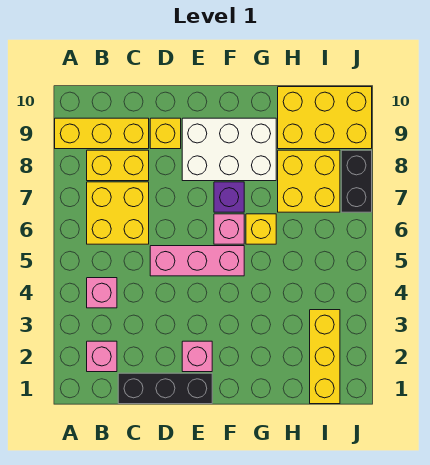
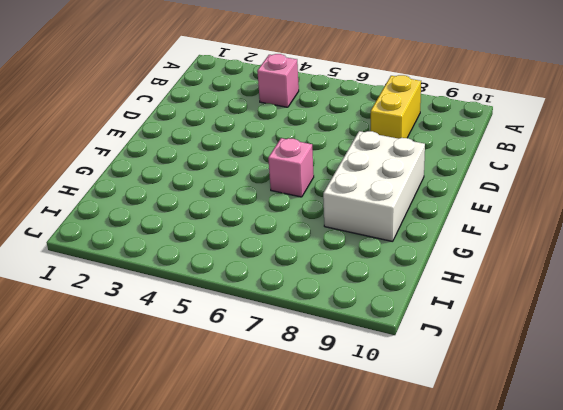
none -> yellow 1x3 brick [55,118,149,149]
none -> pink 1x1 brick [87,341,117,372]
none -> yellow 2x2 brick [87,182,149,244]

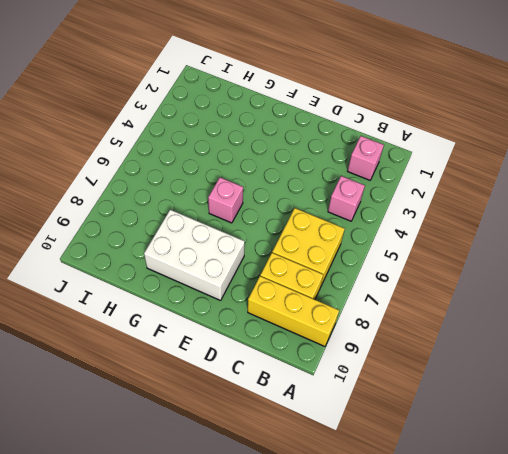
none -> black 1x3 brick [118,373,212,404]
none -> pink 1x3 brick [150,246,244,276]
none -> yellow 1x1 brick [150,118,181,149]

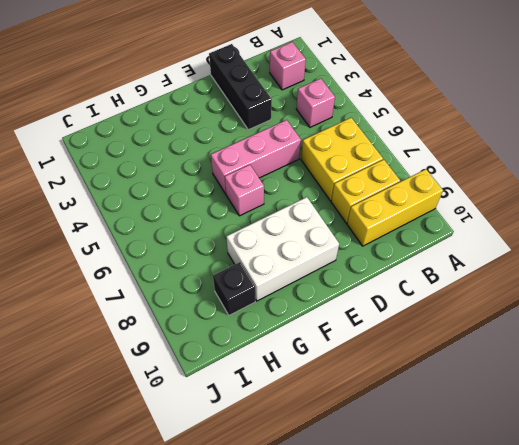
black 1x3 brick [209,44,272,130] -> black 1x3 brick turned to [118,373,212,404]
black 1x1 brick [213,262,255,315] -> yellow 2x3 brick [278,87,372,149]
none -> yellow 1x1 brick [150,118,181,149]
none -> pink 1x1 brick [182,341,212,372]
none -> purple 1x1 brick [214,182,244,212]

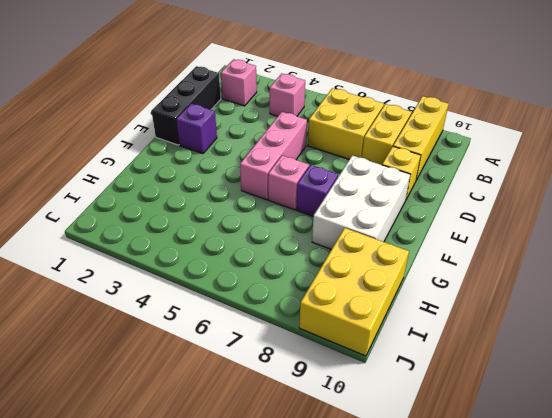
purple 1x1 brick [176,104,217,154] -> pink 1x1 brick [182,341,212,372]
none -> yellow 1x1 brick [246,214,276,244]
none -> yellow 2x2 brick [278,150,340,212]
none -> yellow 1x3 brick [310,310,340,404]

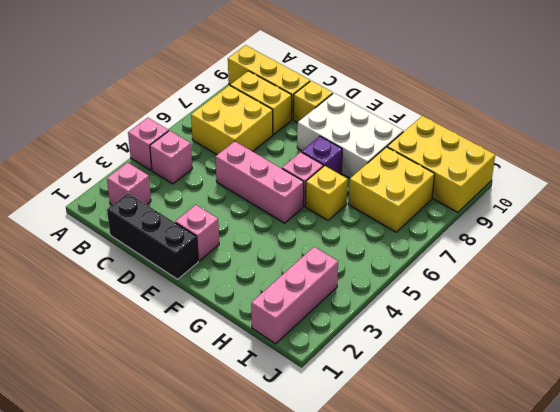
pink 1x1 brick [128,118,169,170] -> none
pink 1x3 brick [251,247,338,344] -> yellow 1x3 brick [310,310,340,404]
none -> black 1x2 brick [341,150,372,212]

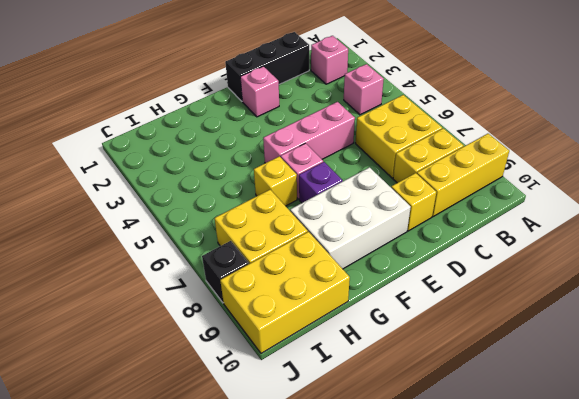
black 1x1 brick [202,241,249,303] -> black 1x2 brick [341,150,372,212]
none -> yellow 1x3 brick [310,310,340,404]

